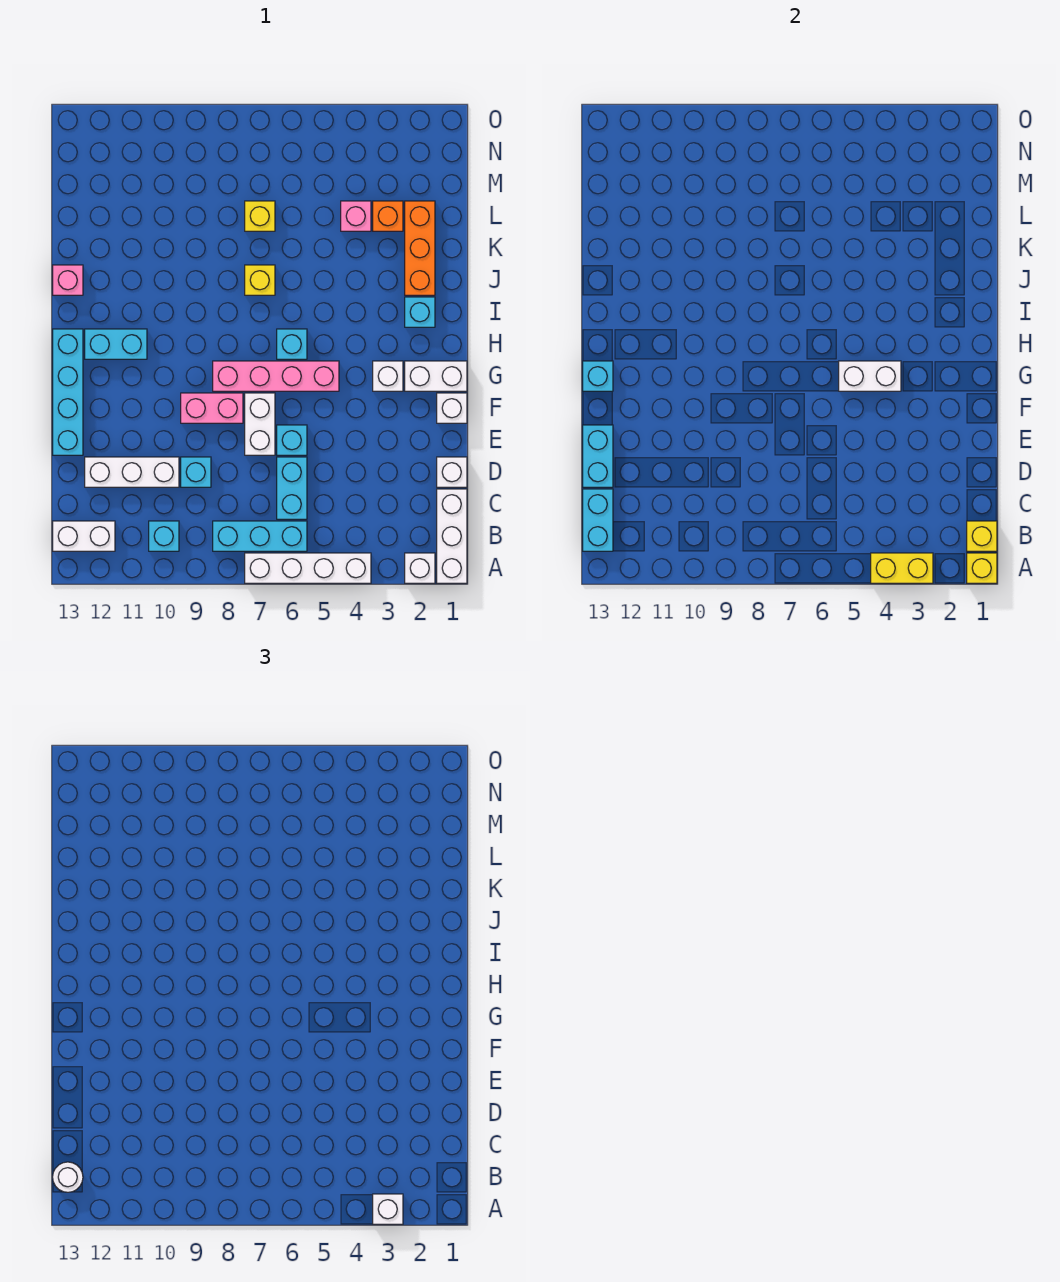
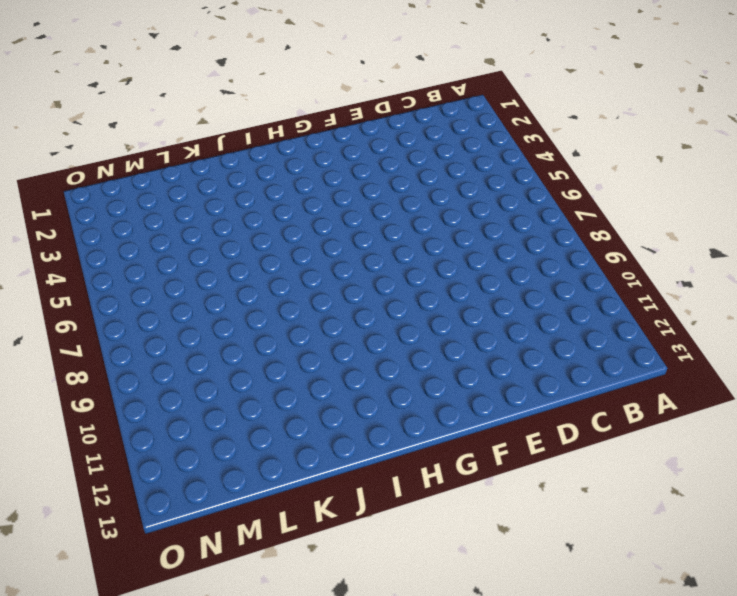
none -> white 1x3 brick [437,489,467,583]
none -> white 1x1 brick [405,553,435,583]
none -> white 1x4 brick [245,553,371,583]
none -> cyan 1x3 brick [213,521,307,551]

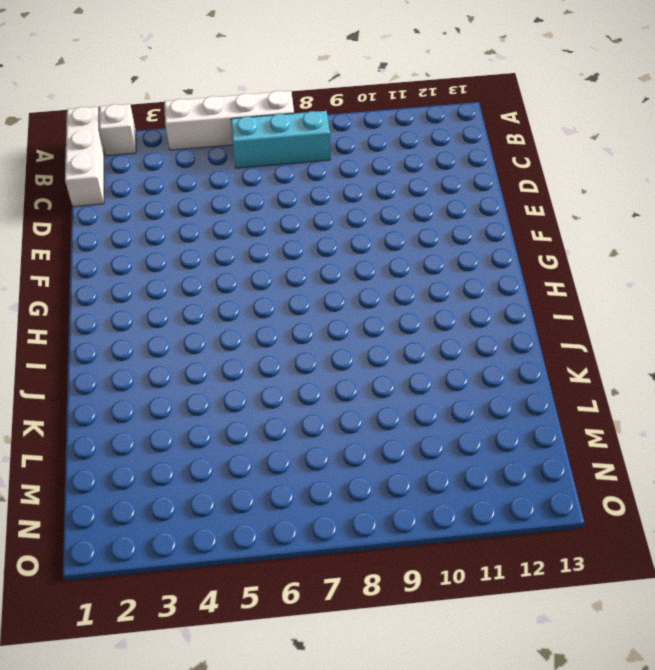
none -> cyan 1x1 brick [149,521,179,551]
none -> white 1x2 brick [53,521,115,551]
none -> cyan 1x2 brick [277,457,307,519]
none -> white 1x1 brick [437,457,467,487]

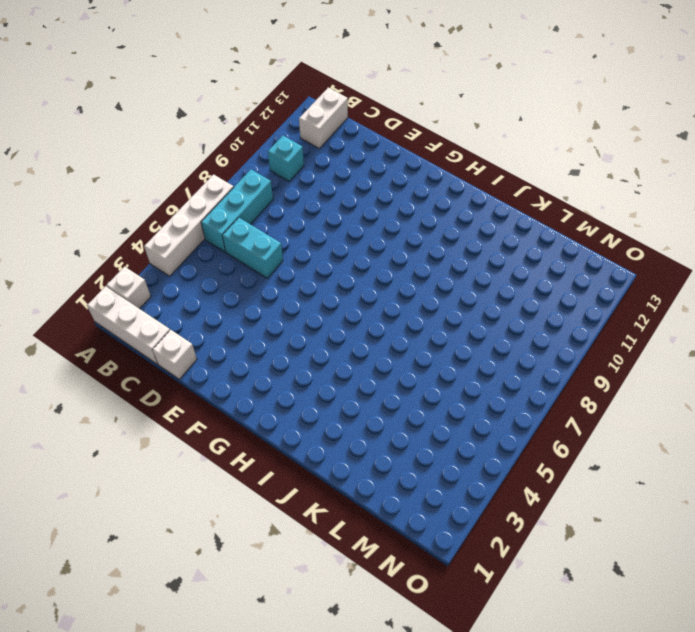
none -> cyan 1x1 brick [181,457,211,487]
none -> white 1x3 brick [85,457,179,487]
none -> cyan 1x1 brick [277,425,307,455]
none -> white 1x2 brick [245,393,275,455]

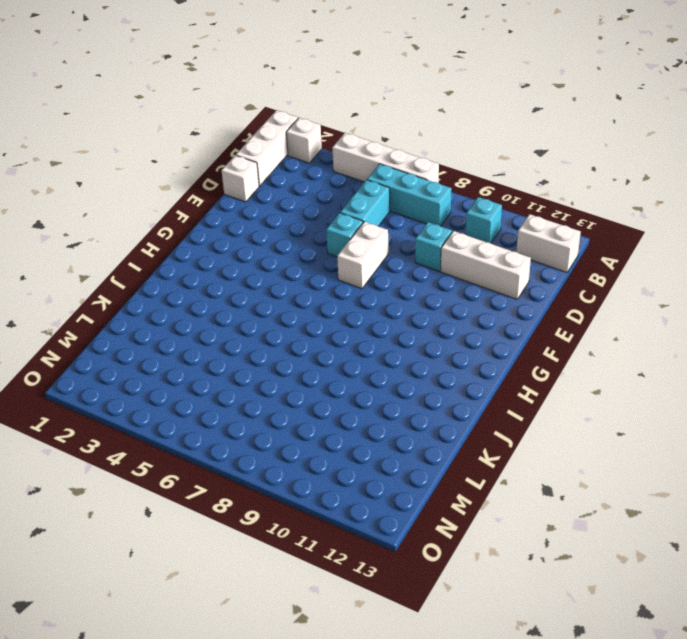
none -> cyan 1x4 brick [53,329,83,455]
none -> white 1x1 brick [437,393,467,423]
none -> pink 1x2 brick [181,393,243,423]
none -> white 1x2 brick [405,361,467,391]

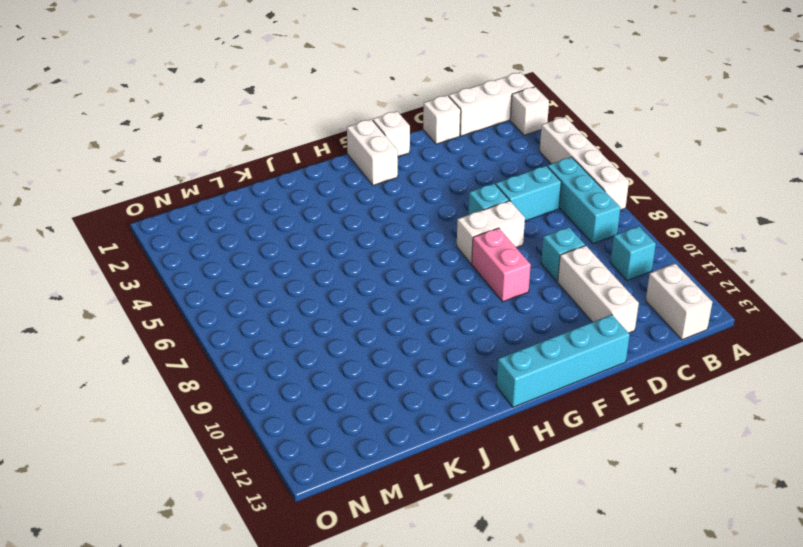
none -> white 1x1 brick [373,361,403,391]
none -> pink 1x4 brick [213,361,339,391]
none -> cyan 1x1 brick [277,329,307,359]
none -> cyan 1x2 brick [85,329,147,359]

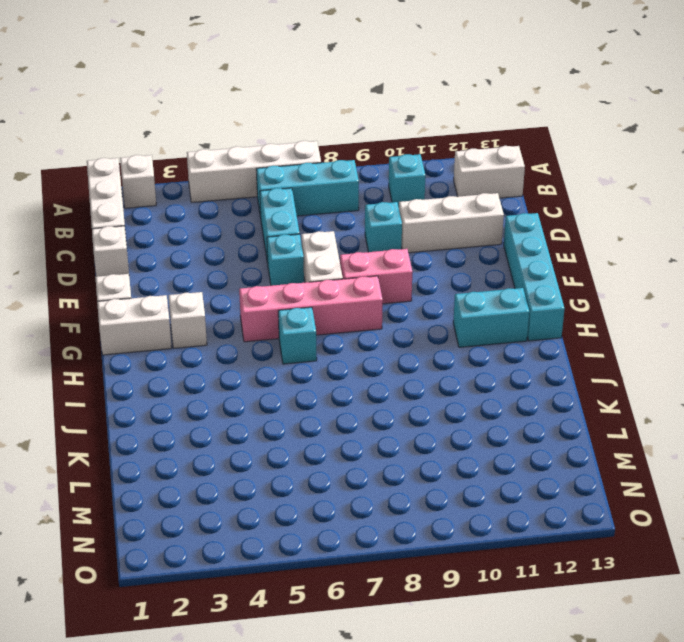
none -> cyan 1x1 brick [405,297,435,327]
none -> orange 1x3 brick [405,201,435,295]
none -> yellow 1x1 brick [245,265,275,295]
none -> pink 1x1 brick [53,265,83,295]

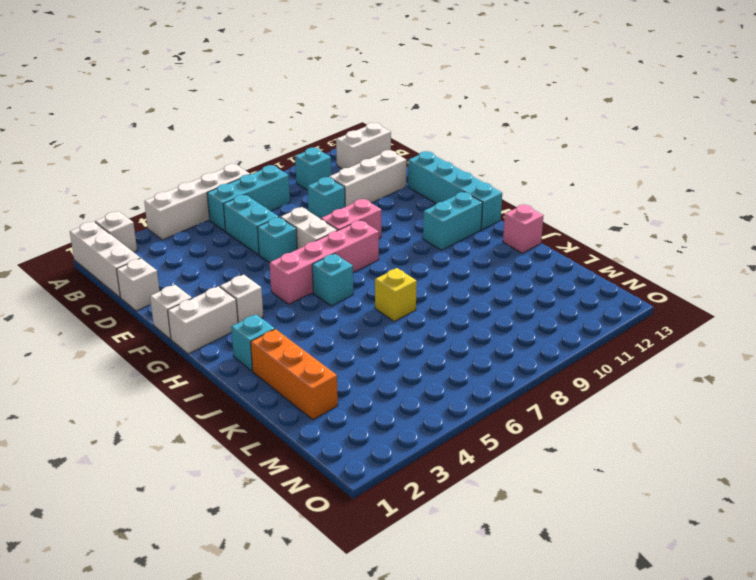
none -> orange 1x1 brick [373,201,403,231]
none -> pink 1x1 brick [341,201,371,231]
none -> yellow 1x1 brick [245,201,275,231]
none -> yellow 1x1 brick [967,553,997,583]

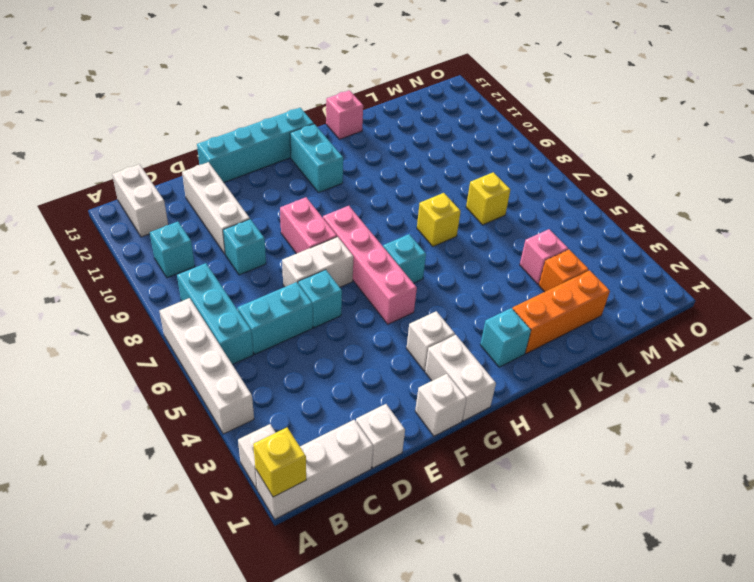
none -> yellow 1x2 brick [871,553,933,583]
none -> yellow 1x1 brick [967,521,997,551]
none -> cyan 1x2 brick [583,489,613,551]
none -> cyan 1x2 brick [583,425,613,487]

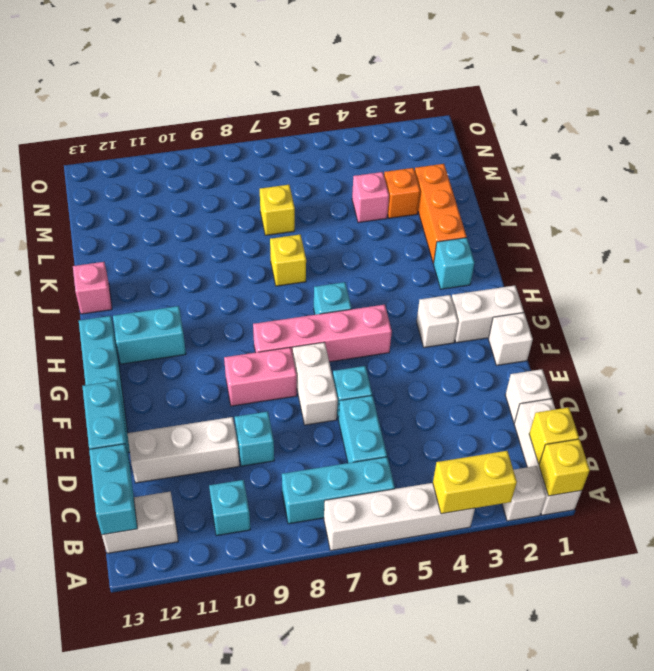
none -> white 1x2 brick [839,361,901,391]
none -> cyan 1x1 brick [583,361,613,391]
none -> white 1x1 brick [373,1194,403,1224]
none -> white 1x1 round brick [53,1162,83,1192]

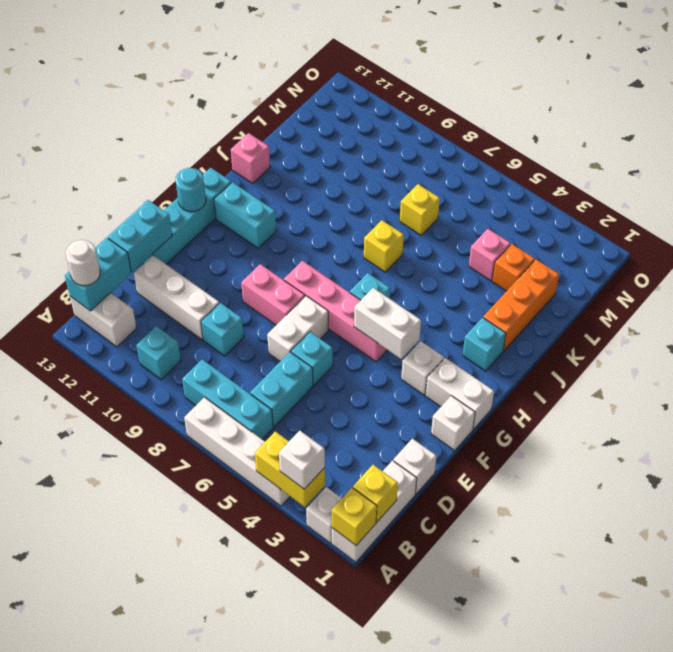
cyan 1x1 round brick [176,168,206,212] -> cyan 1x1 brick [583,361,613,391]

